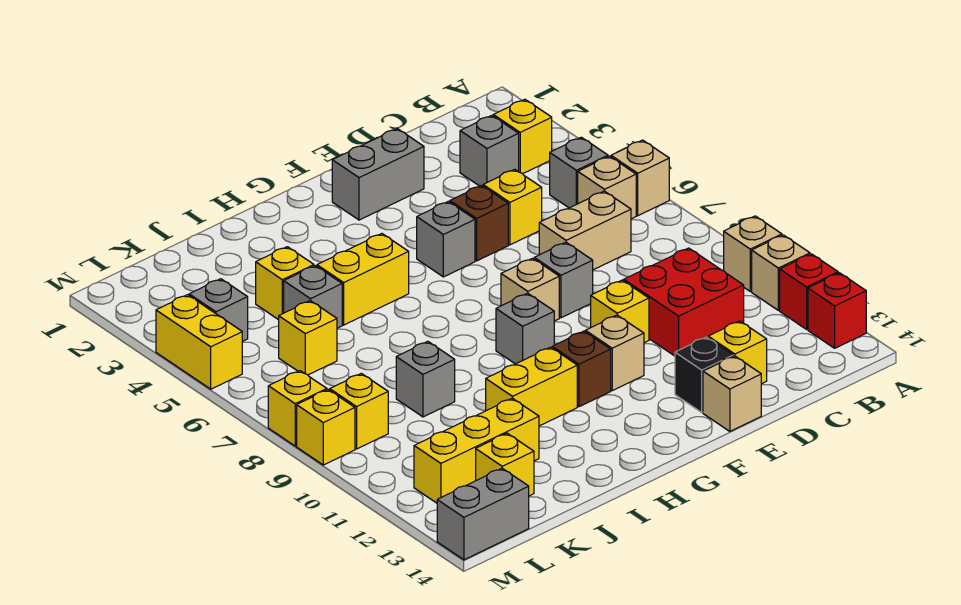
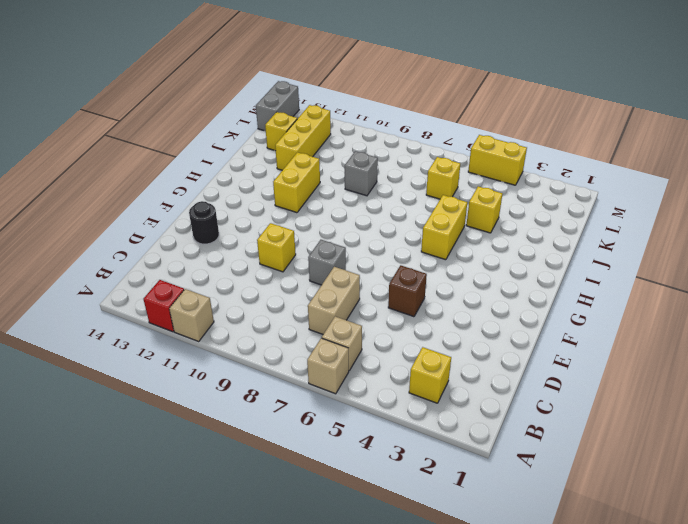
black 1x1 round brick [189,201,219,244] -> black 1x1 brick [675,337,733,412]
none -> tan 1x1 brick [724,216,782,291]
none -> red 1x1 brick [808,273,866,348]
none -> grey 1x1 brick [550,137,608,208]
none -> grey 1x1 brick [460,115,519,186]

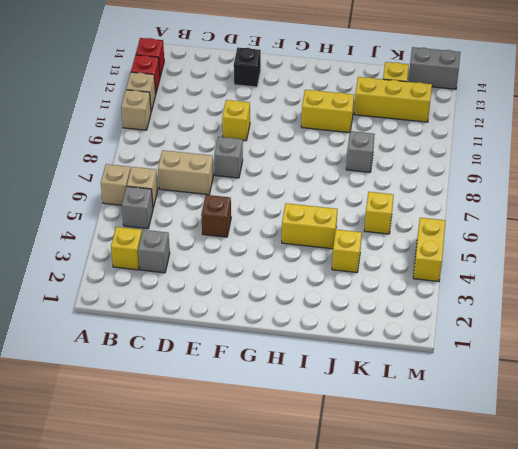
none -> red 2x2 brick [624,248,744,356]
none -> yellow 1x1 brick [483,169,542,245]
none -> yellow 1x1 brick [708,321,767,384]
none -> grey 1x2 brick [332,129,424,220]

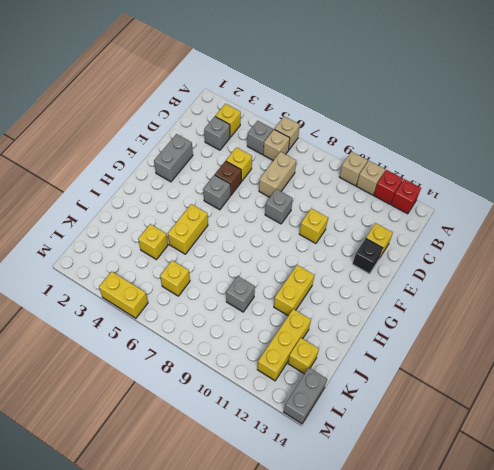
none -> red 2x2 brick [624,248,744,356]
none -> tan 1x1 brick [703,356,761,431]
none -> tan 1x1 brick [501,258,559,321]
none -> tan 1x1 brick [585,315,644,391]

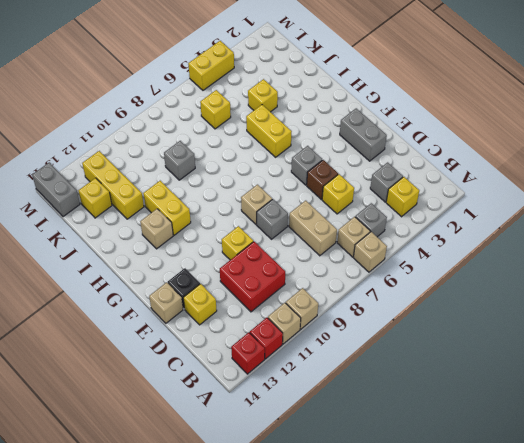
tan 1x1 brick [140,209,173,249] -> tan 1x1 brick moved to [585,315,644,391]
none -> grey 1x1 brick [496,293,554,364]
none -> brown 1x1 brick [552,331,611,407]
none -> grey 1x1 brick [284,266,342,328]
none -> grey 1x1 brick [189,279,248,342]

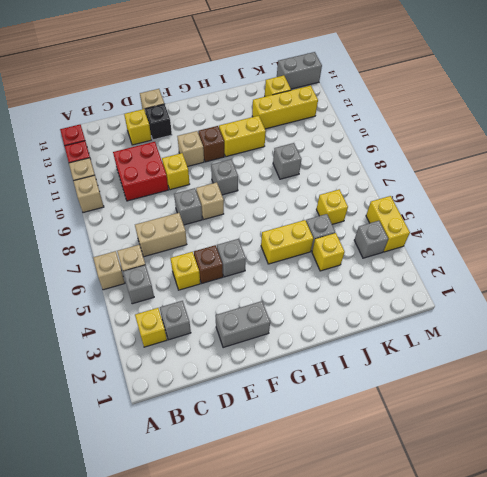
none -> yellow 1x1 brick [330,373,388,449]
none -> yellow 1x1 brick [268,371,327,446]
none -> yellow 1x1 brick [297,390,355,465]

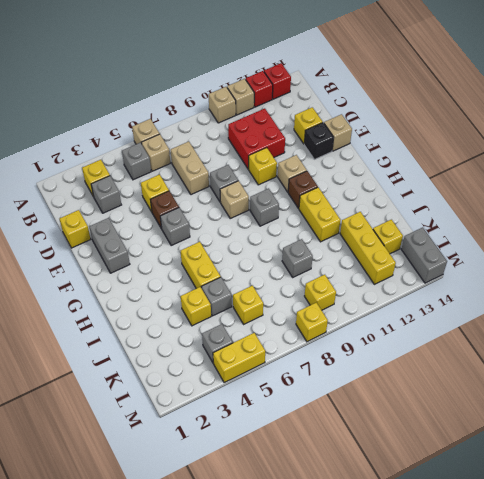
yellow 1x1 brick [60,210,91,248] -> yellow 1x1 brick moved to [297,390,355,465]

